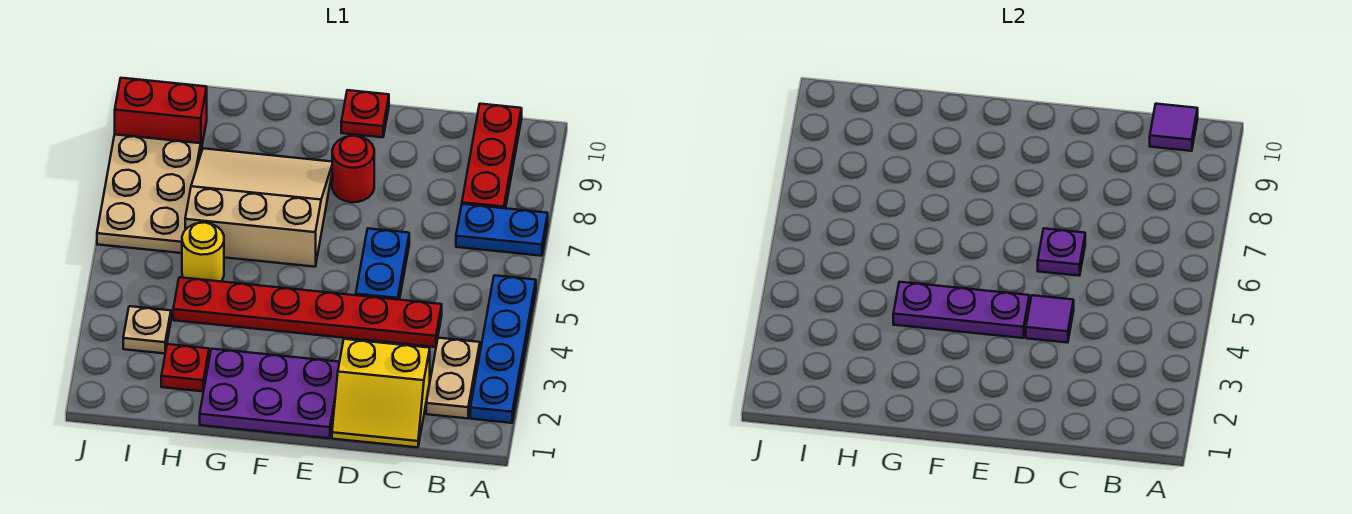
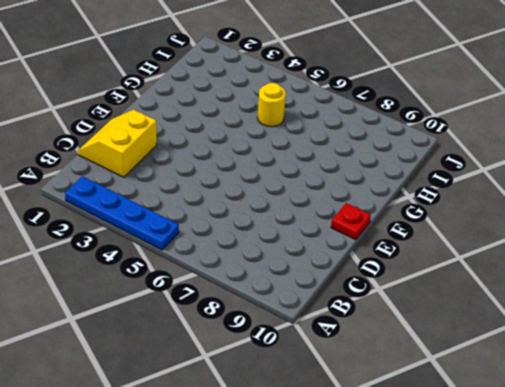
none -> blue 1x2 plate [456,204,548,256]
none -> tan 1x2 plate [426,338,480,418]
none -> red 1x3 plate [462,104,522,208]

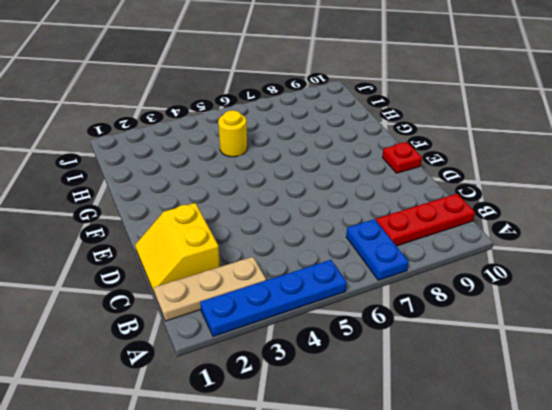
tan 1x3 plate [154,257,266,321] -> tan 1x2 plate [426,338,480,418]
none -> red 1x6 plate [173,277,442,347]
none -> blue 1x2 plate [356,228,409,300]
none -> purple 2x3 plate [200,349,339,438]

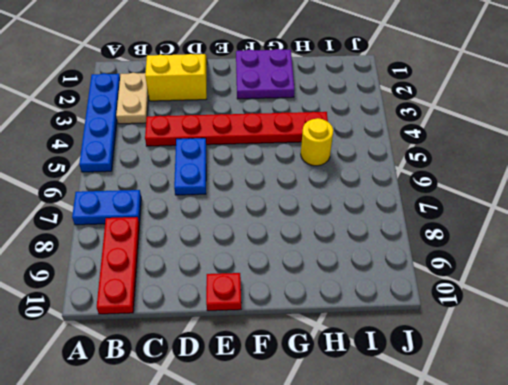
purple 2x2 plate [236,49,295,99] -> purple 2x3 plate [200,349,339,438]
none -> red 1x1 round brick [332,136,374,202]
none -> tan 3x3 slope [185,148,332,267]
none -> red 1x1 plate [161,344,209,391]

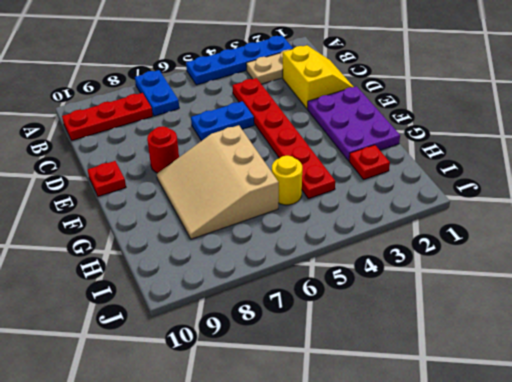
none -> tan 1x1 plate [123,306,171,354]
none -> tan 2x3 plate [97,135,201,253]
none -> red 1x2 brick [115,78,207,150]

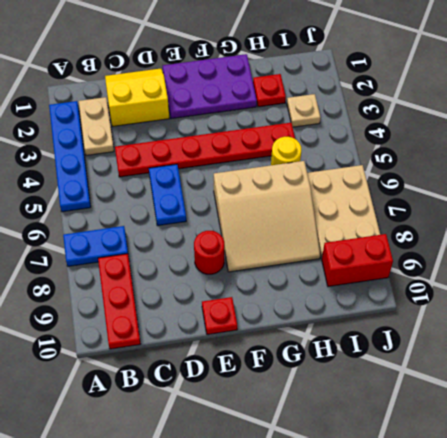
none -> purple 1x1 tile [1150,104,1198,151]
none -> purple 1x1 tile [1026,295,1074,343]
none -> purple 1x1 plate [1038,228,1085,276]

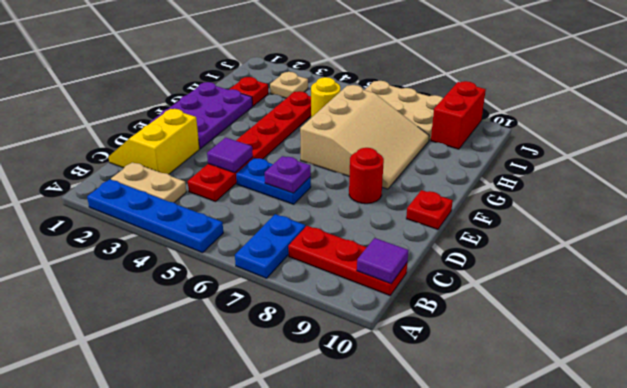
none -> purple 1x3 plate [893,282,1029,338]

